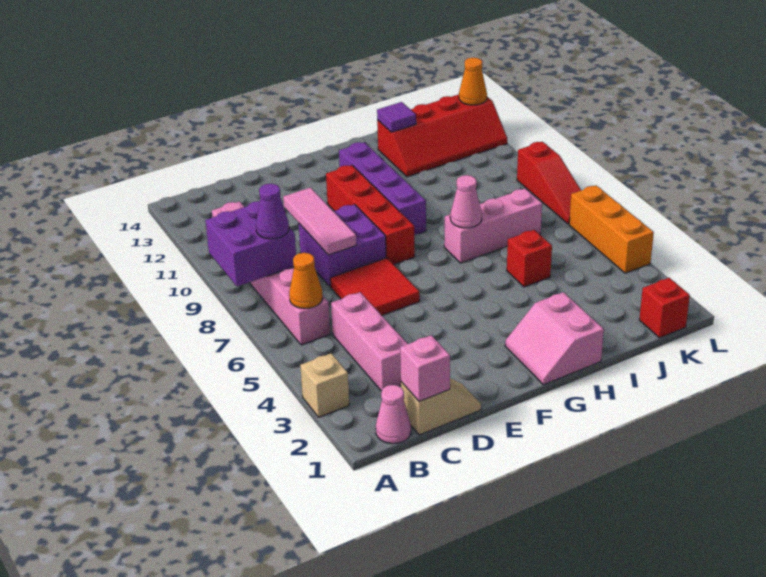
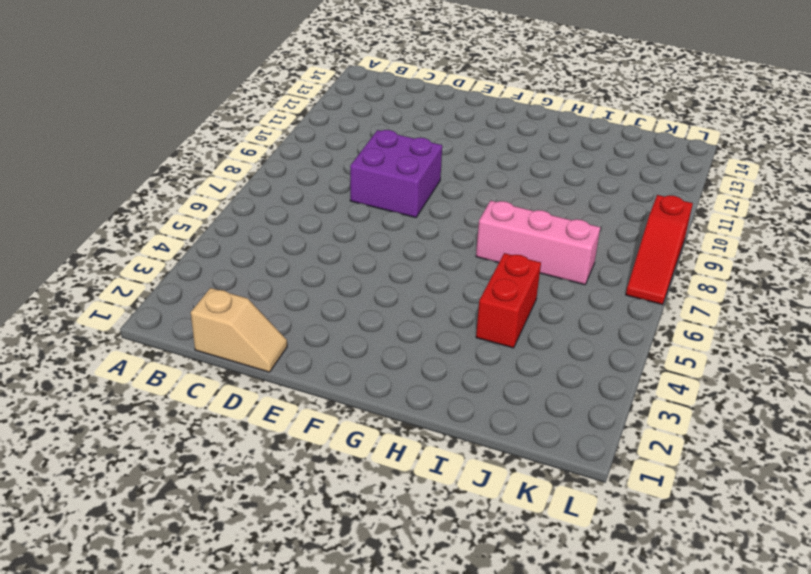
red 1x2 brick [476,253,541,348] -> red 1x1 brick [507,230,552,287]
none -> tan 1x1 brick [300,353,349,417]
none -> pink 1x1 cone [376,385,411,444]
none -> pink 1x6 brick [212,201,330,345]

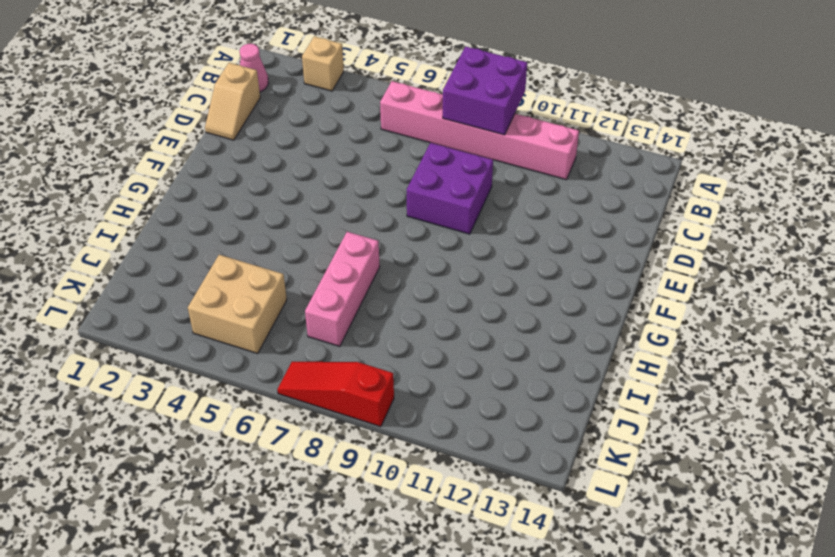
tan 2x2 brick [188,255,287,353] -> none
none -> pink 1x3 brick [331,292,407,391]
none -> red 2x2 tile [330,258,420,315]
none -> red 1x4 brick [326,165,415,265]

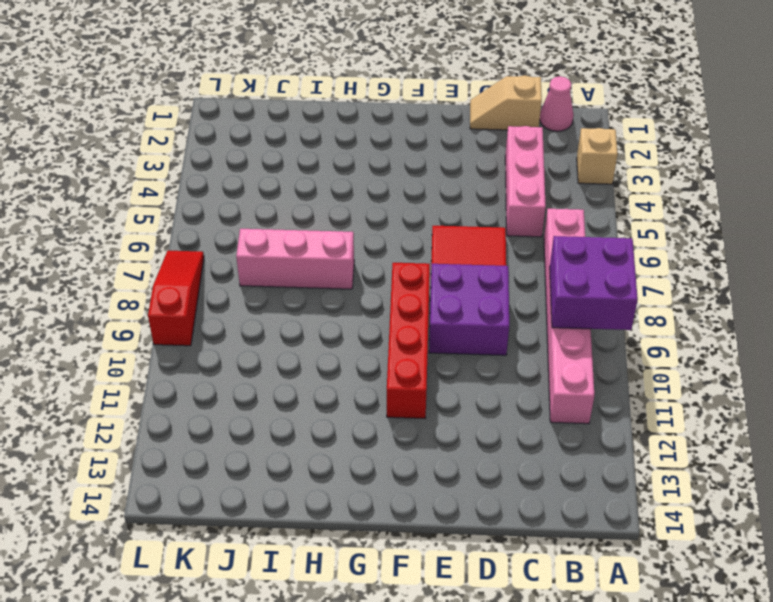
none -> pink 2x2 slope [505,292,604,385]
none -> purple 1x4 brick [339,142,426,235]
none -> red 1x1 brick [507,230,552,287]

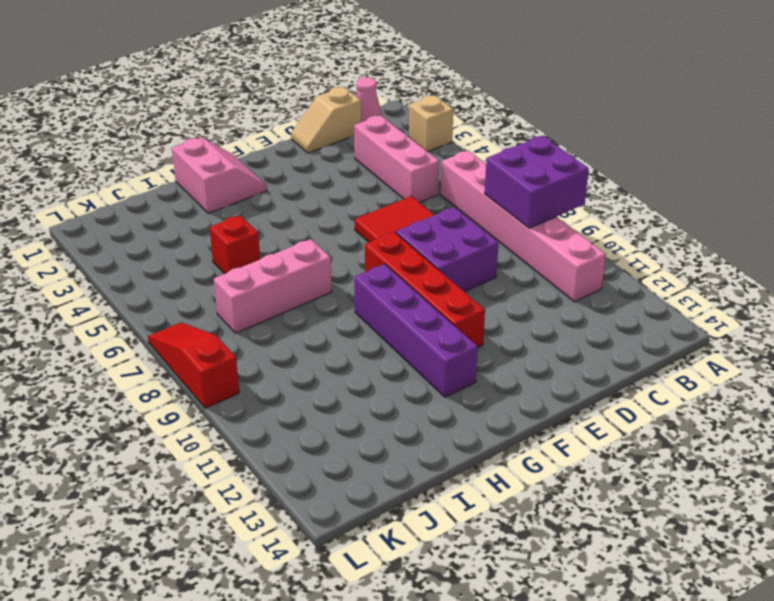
none -> red 2x4 slope [377,94,507,177]
none -> red 1x1 brick [639,278,690,338]
none -> orange 1x3 brick [569,185,654,273]

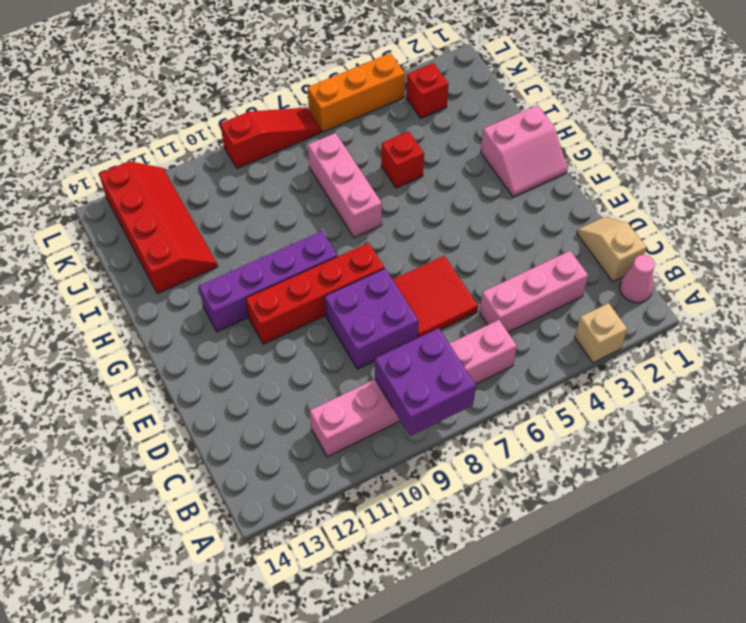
red 1x1 brick [406,63,448,118] -> red 1x1 brick moved to [639,278,690,338]
none -> orange 1x1 cone [289,253,323,309]
none -> pink 1x1 brick [400,335,450,401]
none -> pink 1x3 tile [283,188,357,255]

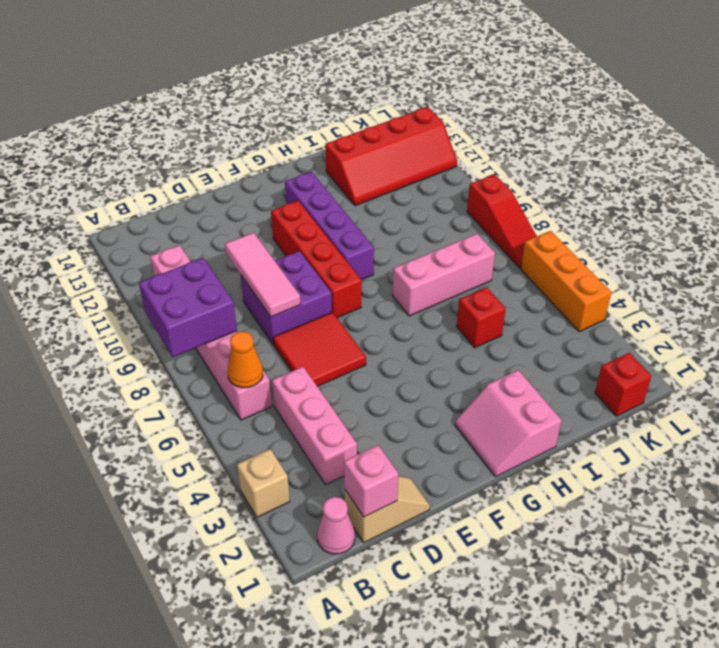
none -> pink 1x1 cone [450,175,482,228]
none -> purple 1x1 tile [377,102,416,132]
none -> orange 1x1 cone [459,58,487,105]

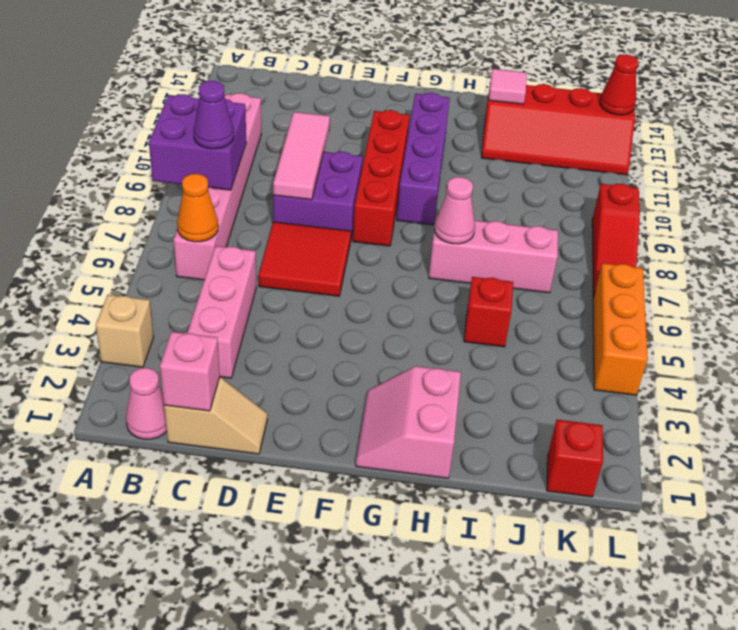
pink 1x1 tile [489,69,527,104] -> purple 1x1 tile [377,102,416,132]
red 1x1 cone [600,54,638,115] -> orange 1x1 cone [459,58,487,105]

